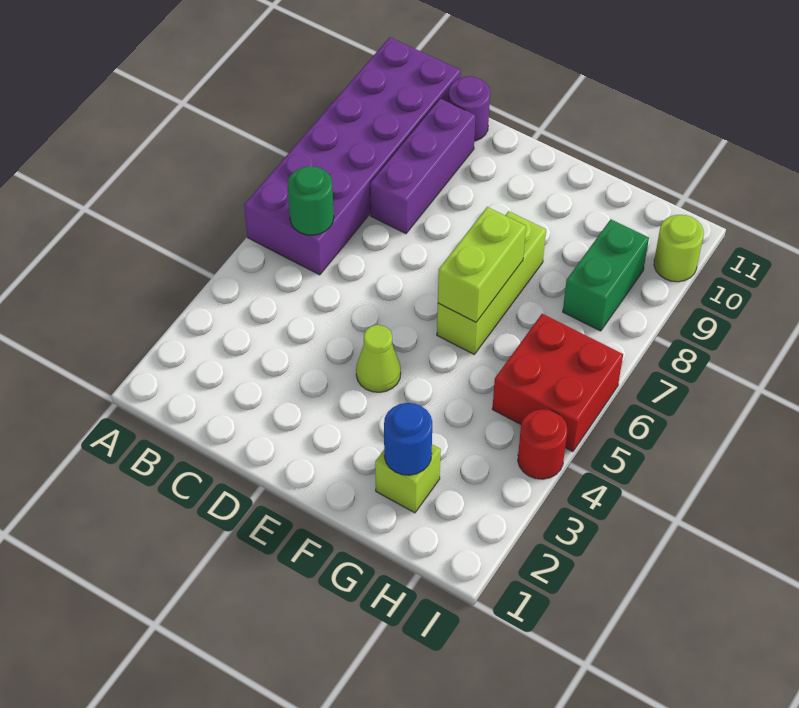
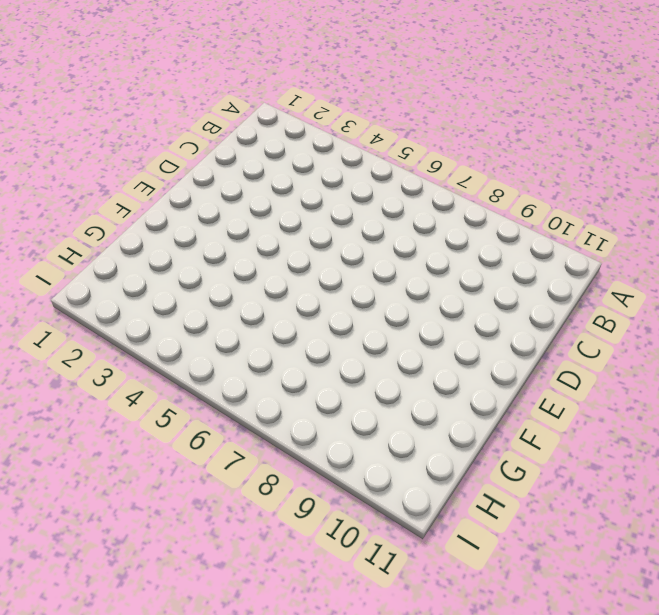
none -> purple 2x6 brick [244,37,461,275]
none -> purple 1x3 brick [370,99,476,234]
none -> purple 1x1 round brick [449,76,490,141]

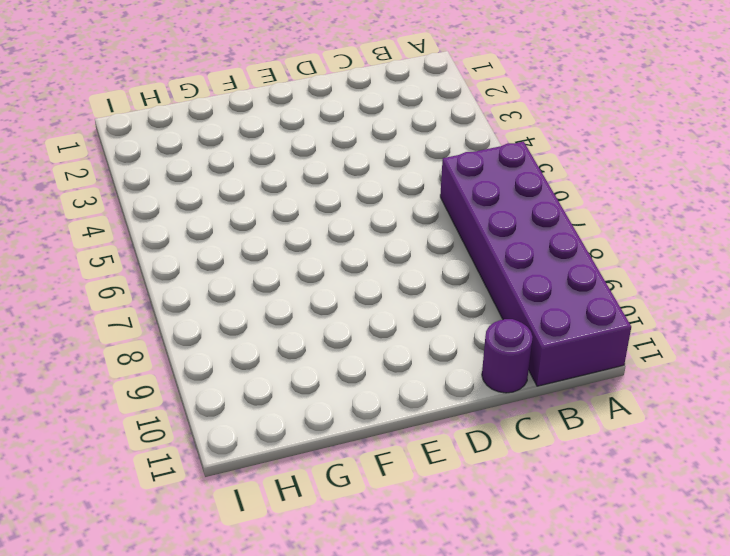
none -> purple 1x3 brick [370,99,476,234]
none -> lime 1x1 cone [356,325,401,392]
none -> lime 1x3 brick [437,211,546,354]

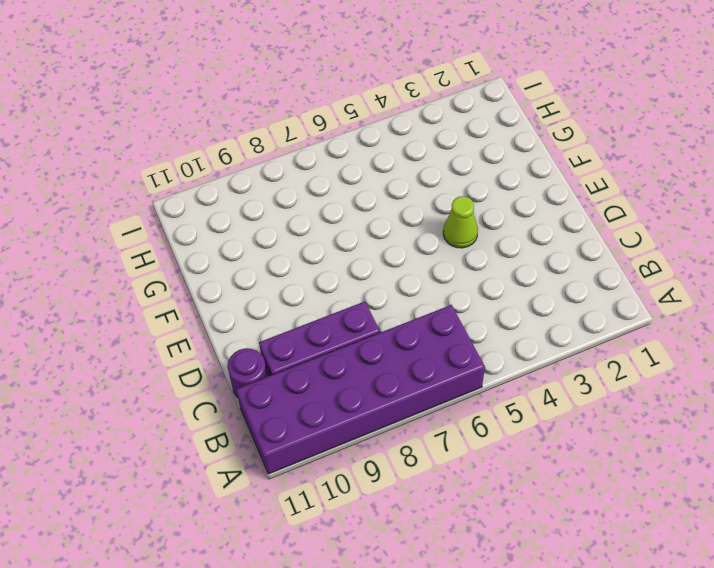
none -> lime 1x3 brick [437,211,546,354]
none -> lime 1x1 brick [375,445,441,513]
none -> red 2x2 brick [492,314,623,452]

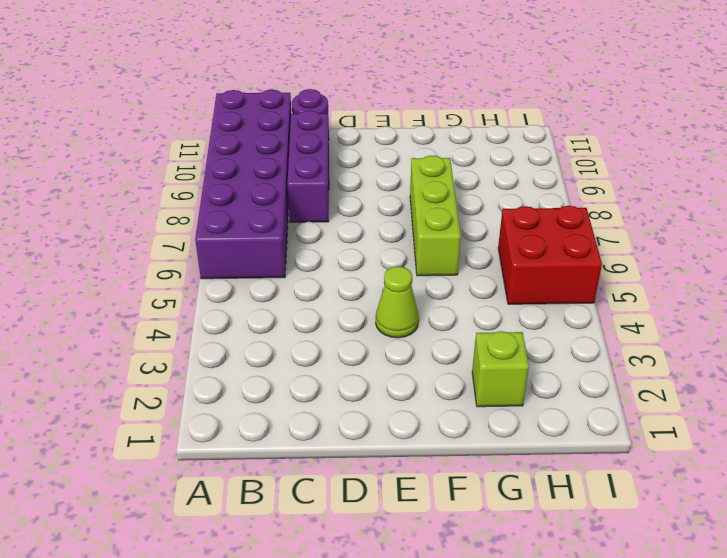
none -> green 1x2 brick [563,219,649,331]
none -> red 1x1 round brick [518,409,567,479]
none -> lime 1x1 round brick [654,215,704,282]

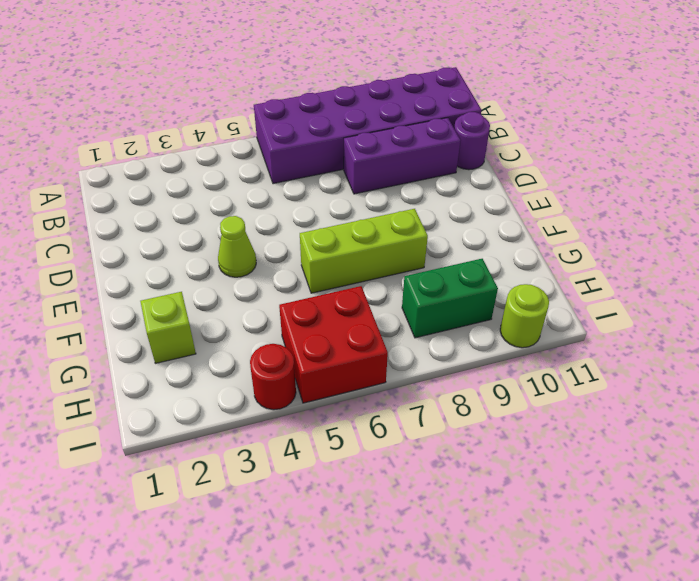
none -> green 1x1 round brick [288,166,334,235]
none -> lime 1x2 brick [438,207,526,322]
none -> blue 1x1 round brick [384,403,432,475]

